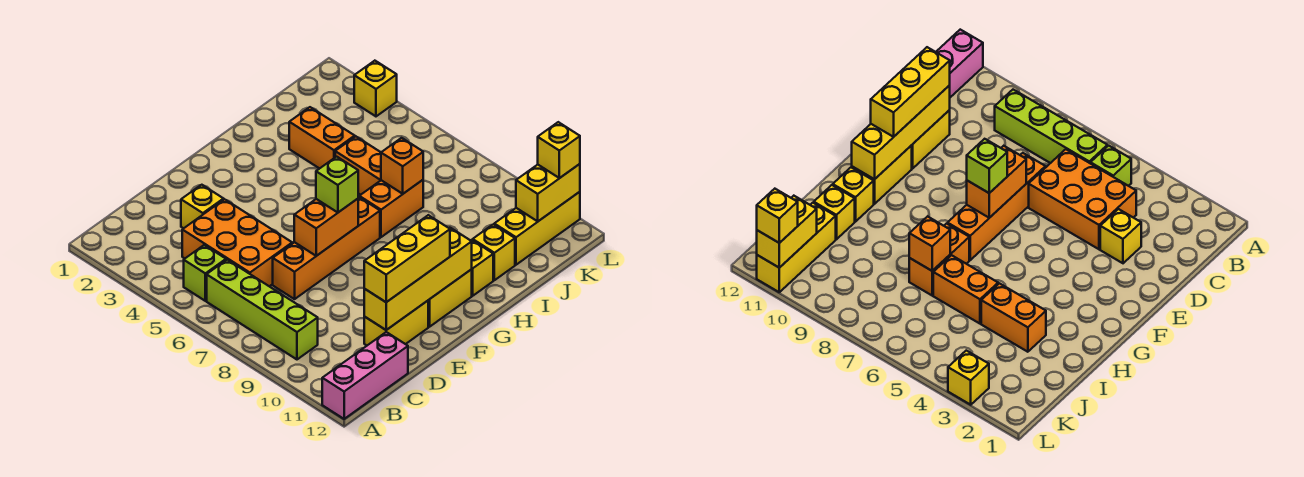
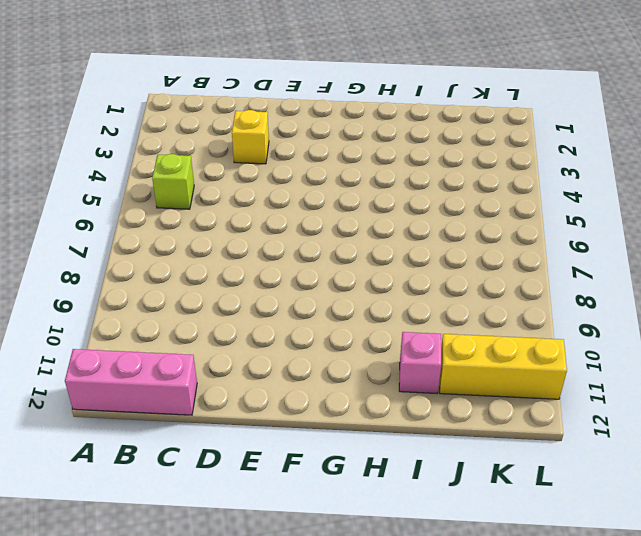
pink 1x1 brick [399,332,441,393] -> yellow 1x1 brick [473,224,515,280]
none -> lime 1x4 brick [207,260,318,359]
none -> orange 2x3 brick [182,199,292,286]
none -> orange 1x4 brick [273,197,380,299]

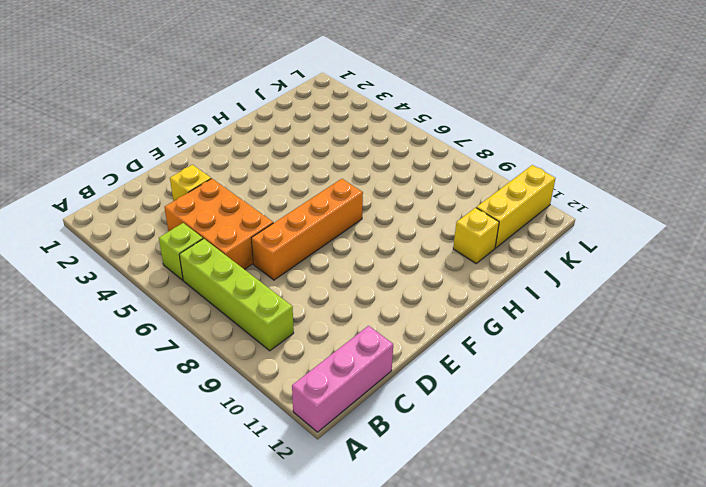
none -> yellow 1x2 brick [364,301,428,345]
none -> yellow 1x2 brick [428,269,472,327]
none -> orange 1x2 brick [359,180,423,237]

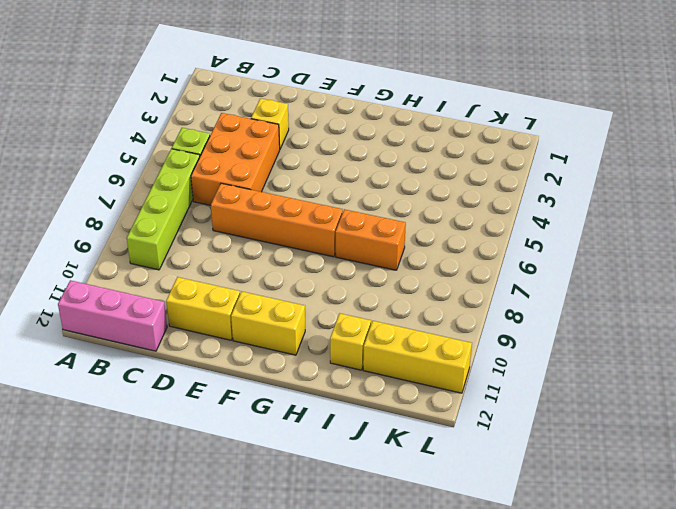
none -> yellow 1x1 brick [471,240,493,296]
none -> orange 1x2 brick [289,107,355,169]
none -> orange 1x2 brick [335,136,381,195]

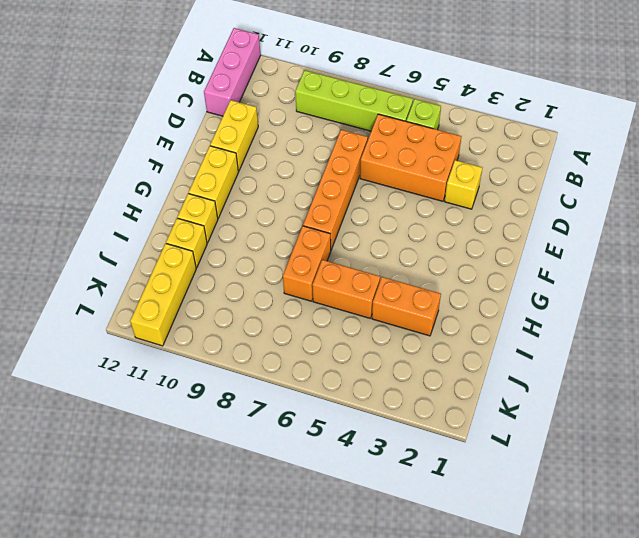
none -> yellow 1x1 brick [354,61,397,116]
none -> yellow 1x4 brick [364,228,472,330]
none -> orange 1x2 brick [294,199,358,256]

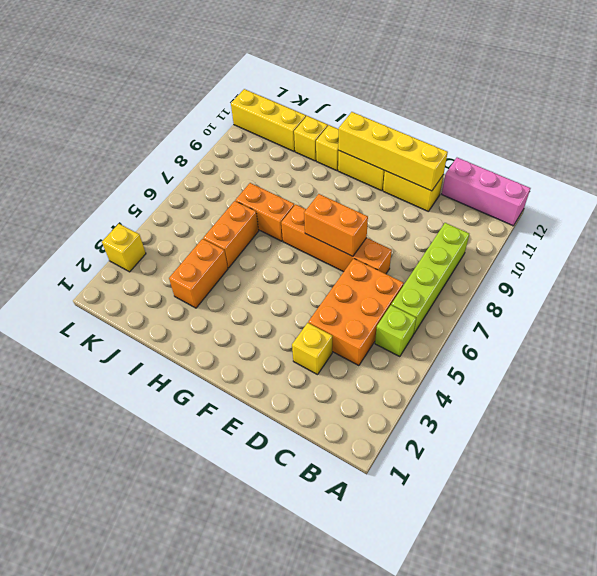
none -> orange 1x1 brick [381,138,423,194]
none -> yellow 1x2 brick [516,164,580,221]
none -> yellow 1x3 brick [364,215,450,302]

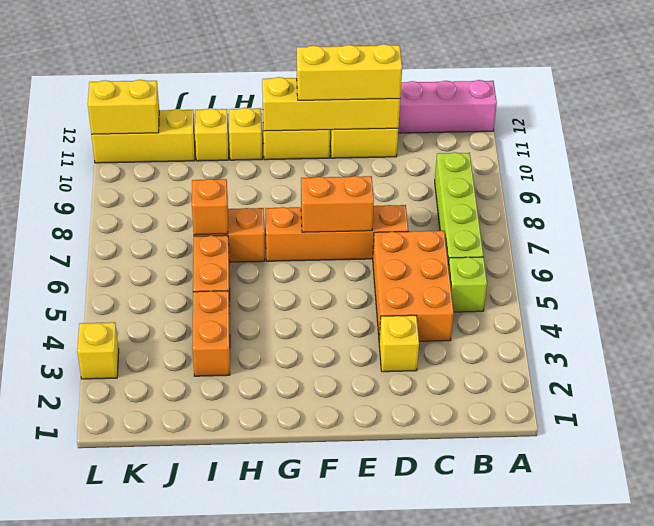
none -> lime 1x1 brick [316,157,358,212]
none -> yellow 1x1 brick [538,122,580,178]

